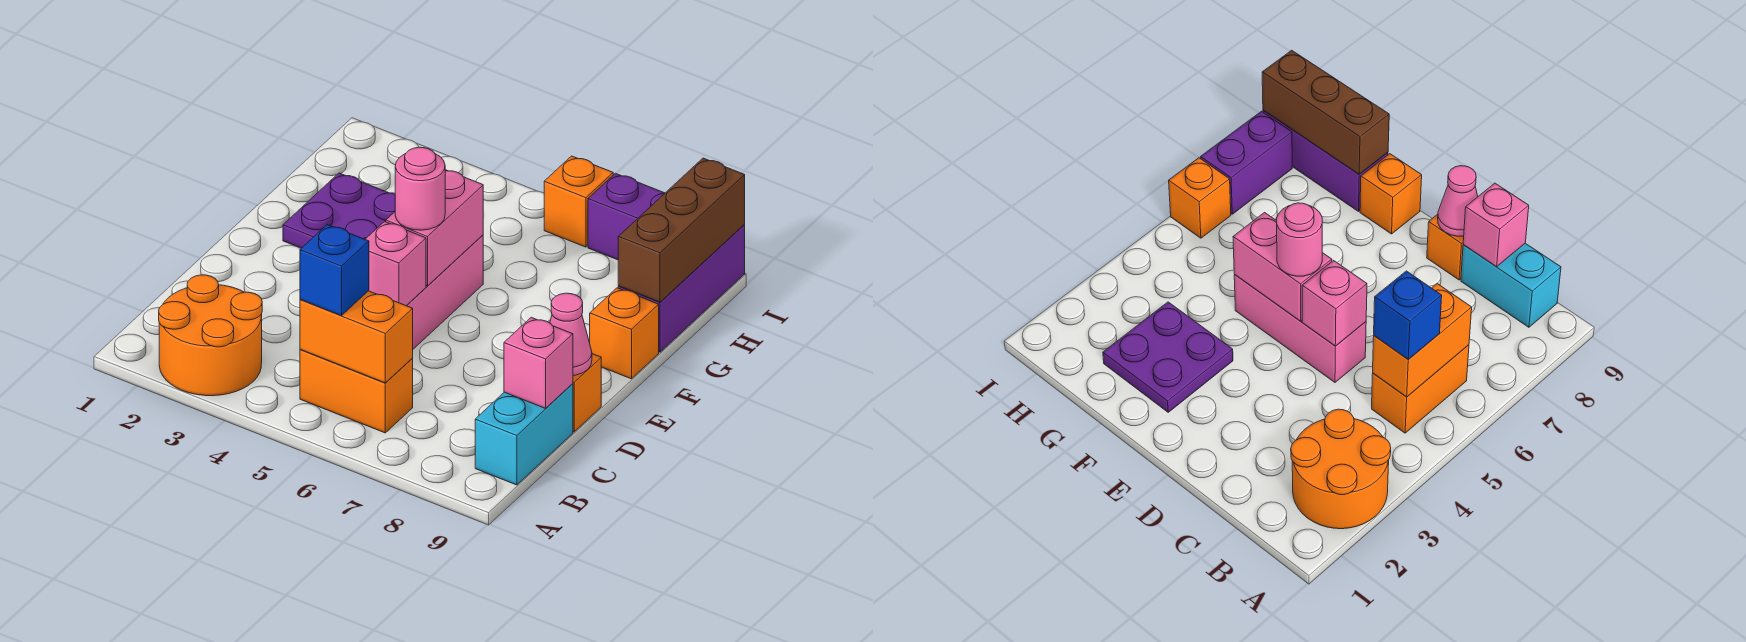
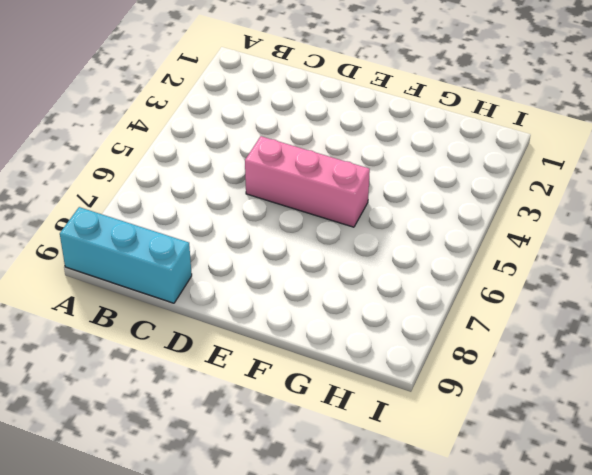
cyan 1x3 brick [60,207,192,303] -> cyan 1x2 brick [475,384,573,485]
none -> orange 2x2 round brick [159,275,262,396]
none -> orange 1x2 brick [300,349,413,433]
none -> orange 1x1 brick [573,354,601,432]

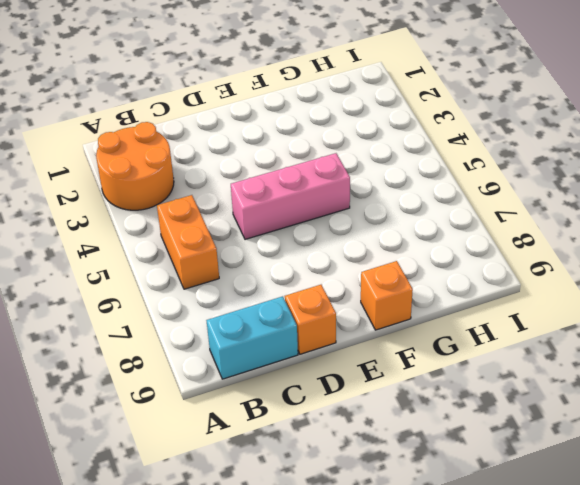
none -> purple 2x2 plate [283,173,395,248]
none -> purple 1x3 brick [618,225,745,352]
none -> orange 1x1 brick [544,156,613,247]

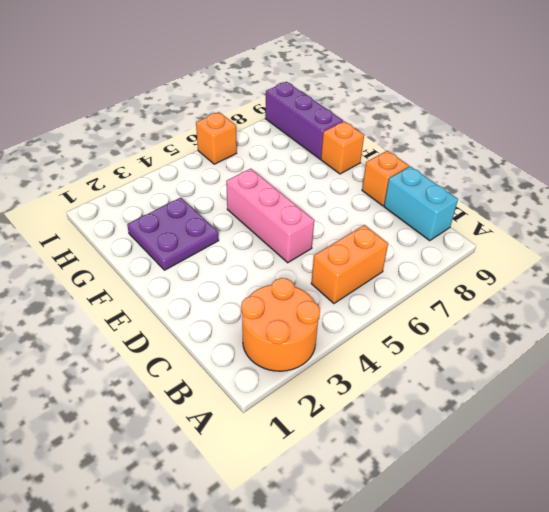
none -> purple 1x2 brick [588,173,665,260]
none -> orange 1x2 brick [300,291,413,383]
none -> pink 1x1 brick [504,317,573,408]

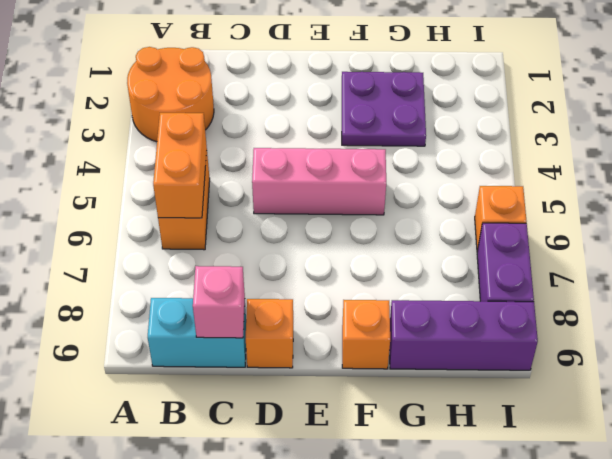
none -> pink 1x1 brick [365,222,426,306]
none -> pink 1x1 cone [550,293,592,376]
none -> pink 1x2 brick [386,170,483,286]

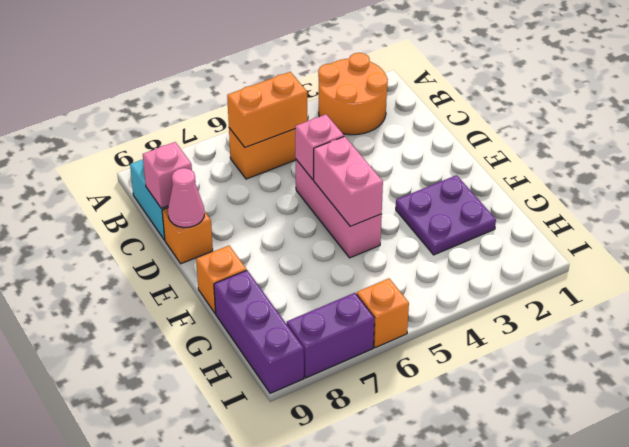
none -> brown 1x3 brick [618,158,745,302]
none -> blue 1x1 brick [300,225,369,316]
none -> pink 1x1 round brick [395,147,445,230]

